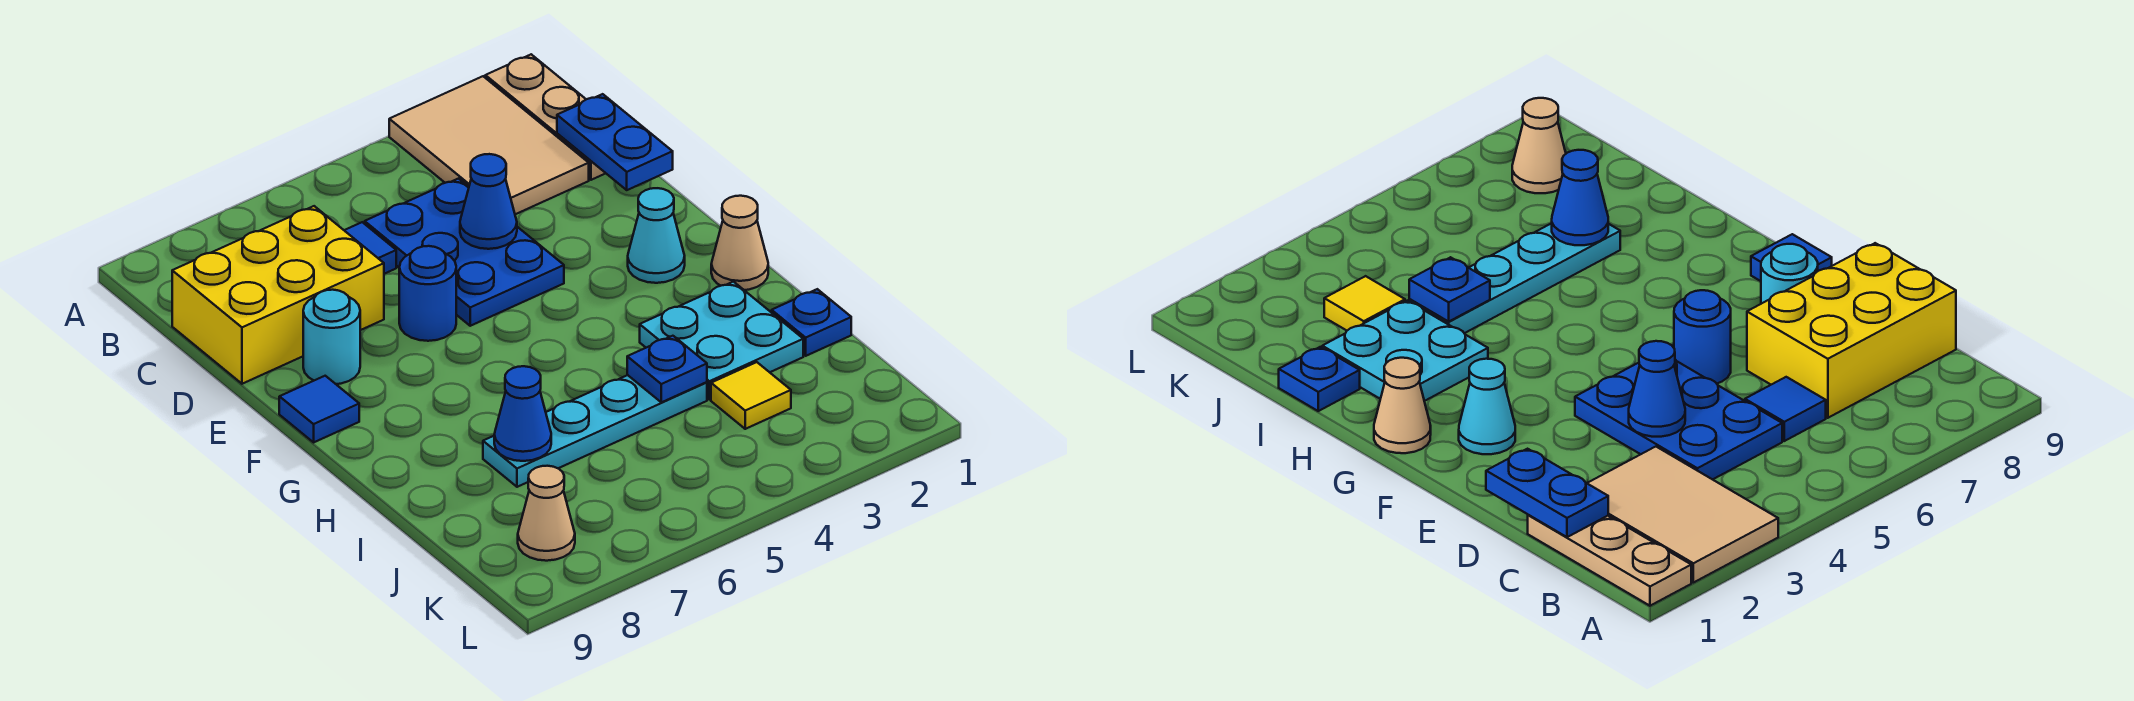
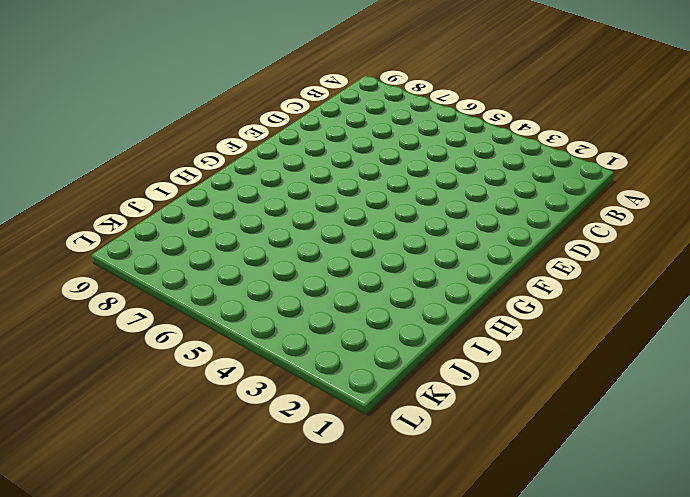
none -> tan 1x3 plate [485,54,606,180]
none -> tan 2x3 tile [389,76,589,214]
none -> blue 2x3 plate [365,179,564,326]

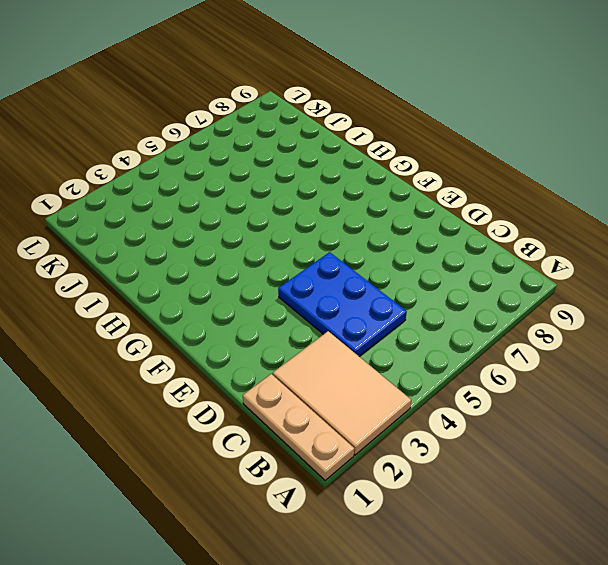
none -> blue 1x1 tile [344,222,396,274]
none -> yellow 2x3 brick [172,206,384,384]
none -> blue 1x1 round brick [399,246,456,341]

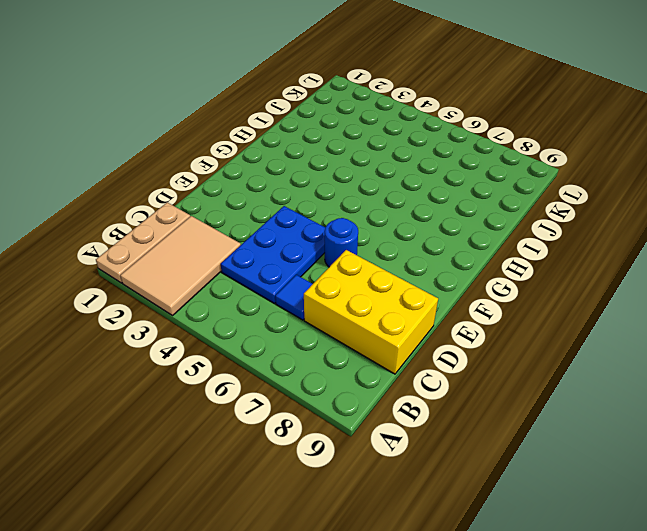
none -> cyan 1x1 round brick [303,290,360,384]
none -> cyan 1x1 cone [628,188,685,283]
none -> blue 1x1 tile [279,376,359,442]

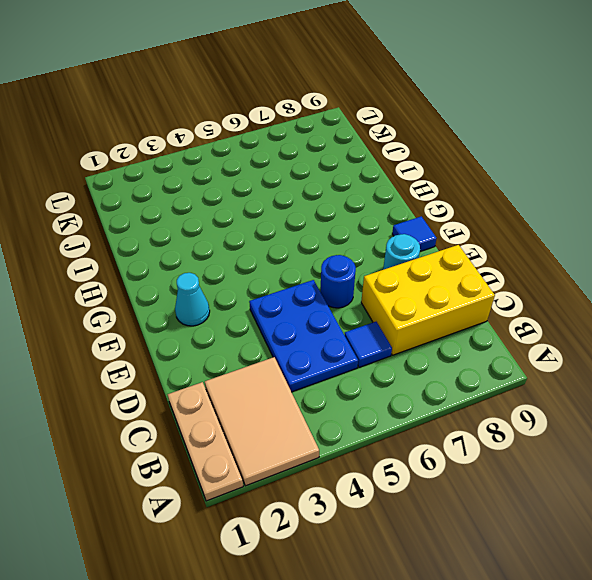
none -> tan 1x1 cone [711,196,768,290]
none -> cyan 2x2 plate [640,282,803,400]
none -> blue 1x1 plate [772,289,851,356]

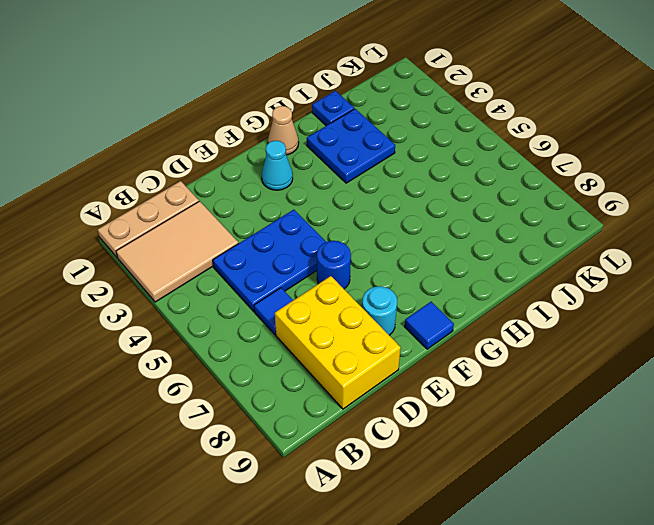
blue 2x2 plate [307,109,395,183] -> cyan 2x2 plate [640,282,803,400]
none -> cyan 1x4 plate [483,375,707,487]
none -> yellow 1x1 tile [711,362,791,429]
none -> tan 1x1 cone [518,466,575,561]

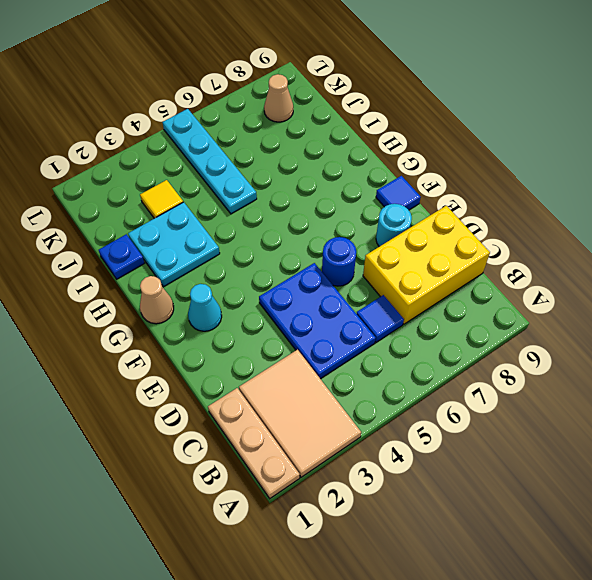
cyan 1x4 plate [163,109,257,214] -> cyan 1x4 plate turned to [483,375,707,487]
none -> blue 1x2 plate [557,94,673,190]
none -> blue 1x1 cone [460,154,517,249]
none -> blue 1x1 plate [627,336,707,402]

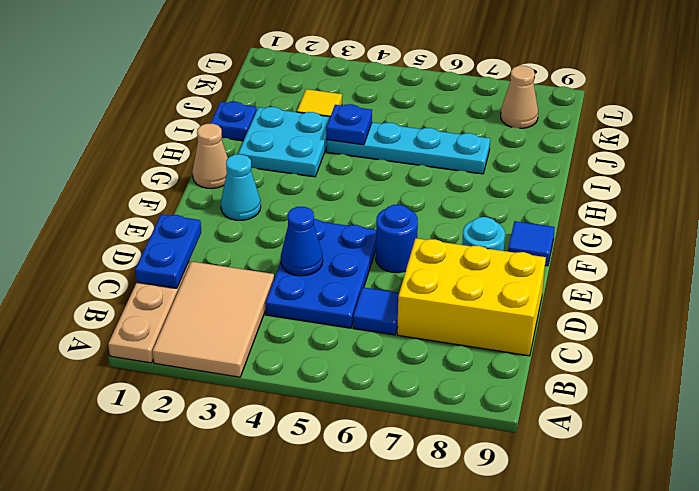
none -> blue 1x1 cone [494,366,551,461]

